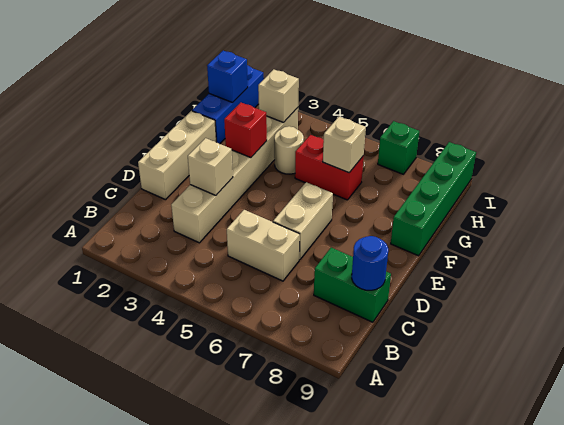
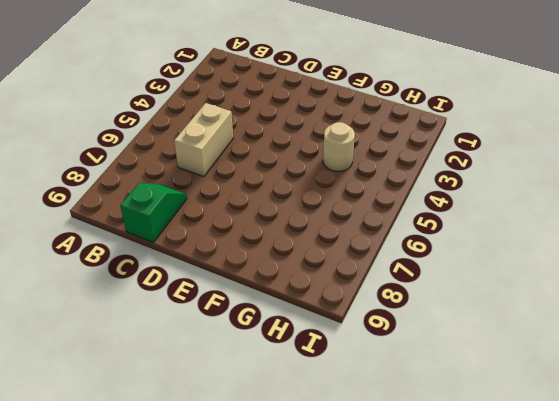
green 1x2 slope [120,183,187,242] -> green 1x2 brick [314,248,391,322]
none -> tan 1x6 brick [171,108,298,243]
none -> tan 1x3 brick [138,111,216,200]
none -> tan 1x2 brick [273,182,333,260]

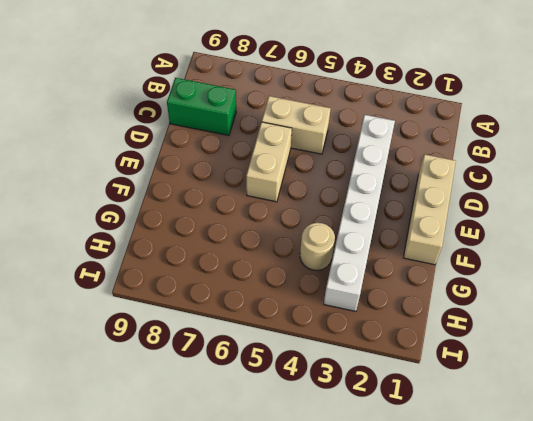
white 1x6 brick [324,115,395,311] -> tan 1x6 brick [171,108,298,243]
none -> green 1x4 brick [391,142,476,256]
none -> blue 1x3 brick [192,65,263,144]
none -> red 1x2 brick [295,135,364,200]

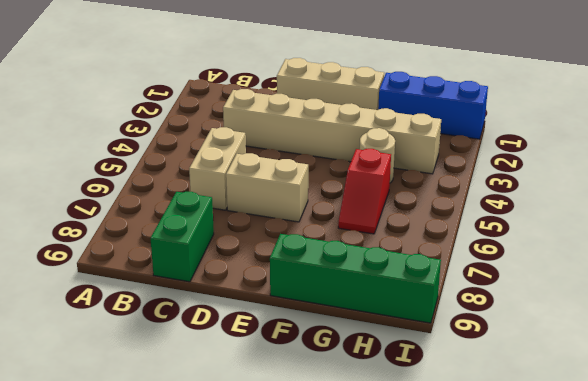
red 1x2 slope [338,149,391,234] -> red 1x2 brick [295,135,364,200]
none -> green 1x1 brick [378,121,419,174]
none -> blue 1x1 round brick [352,236,388,290]
none -> tan 1x1 brick [188,138,233,195]

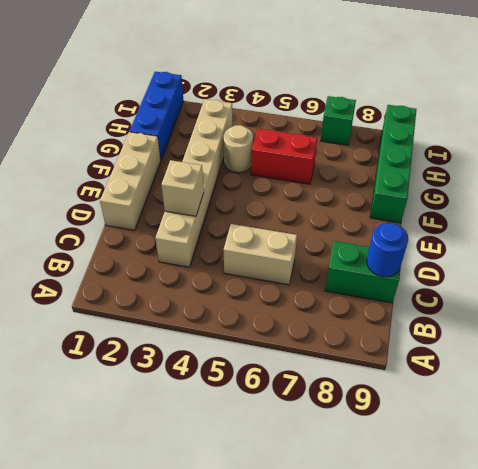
none -> tan 1x2 brick [273,182,333,260]
none -> red 1x1 brick [224,103,267,158]
none -> tan 1x1 brick [323,117,366,173]

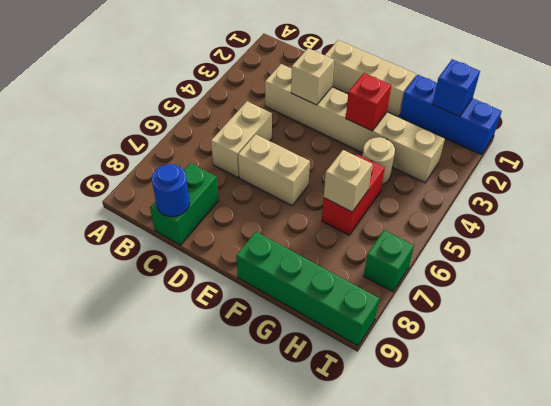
none -> tan 1x1 brick [258,69,299,123]

